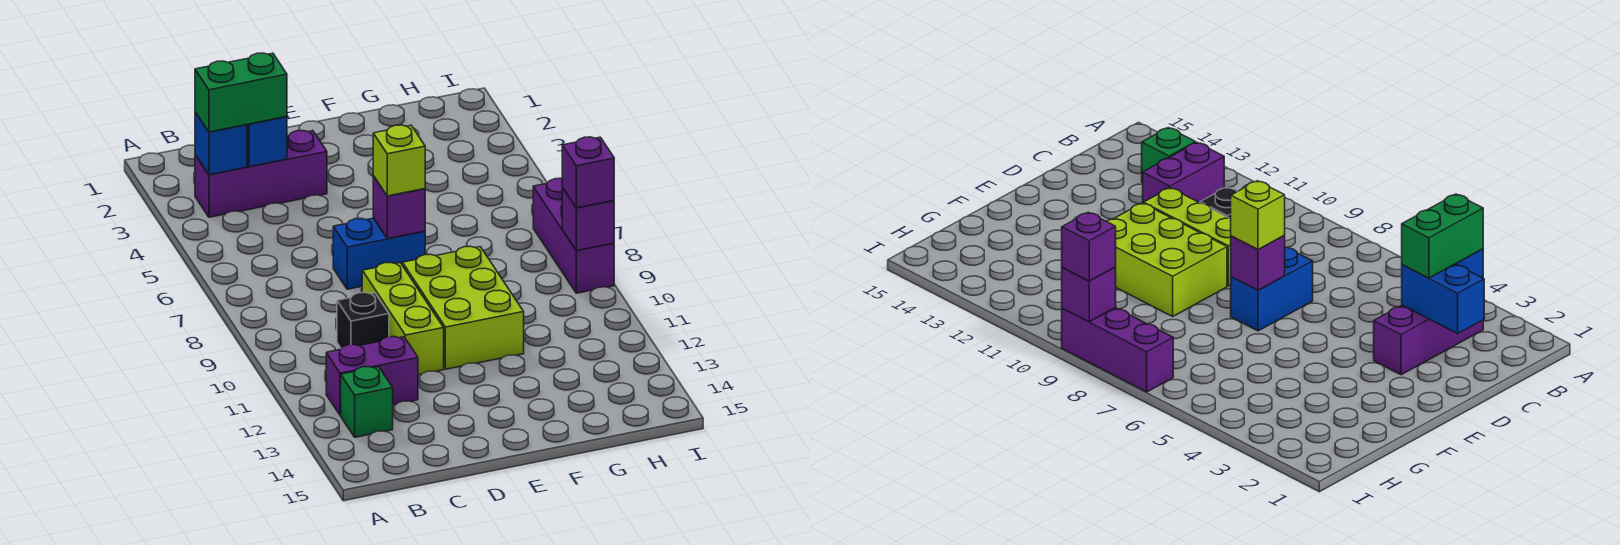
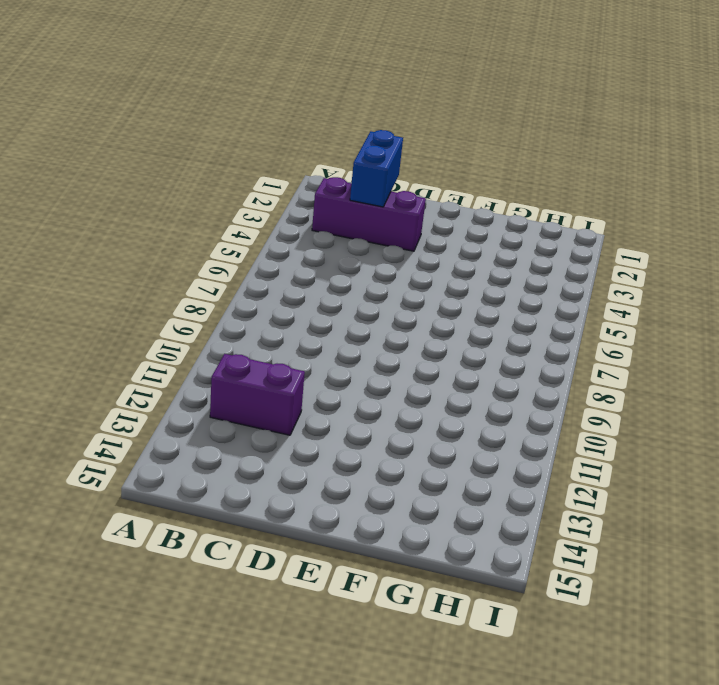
none -> green 1x1 brick [341,367,393,437]
none -> black 1x1 brick [337,293,389,348]
none -> blue 1x2 brick [333,218,425,289]

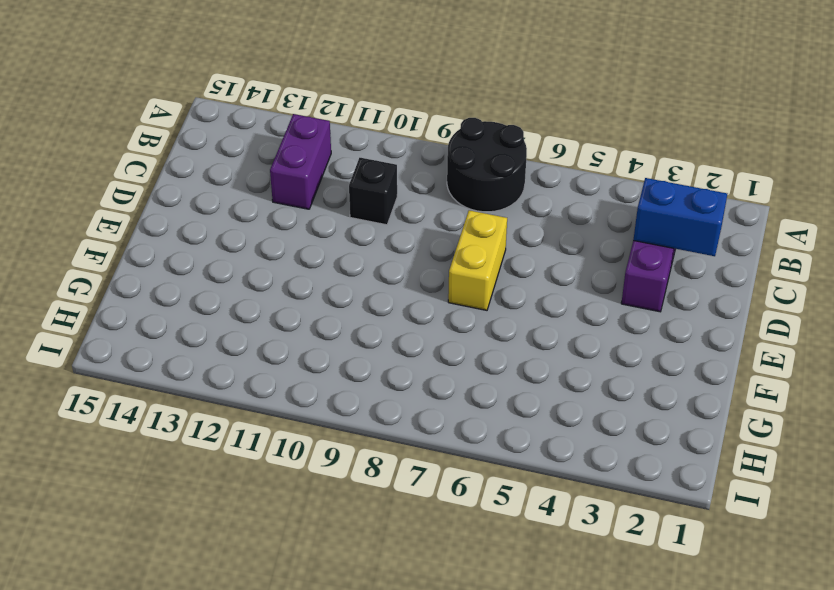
black 2x2 round brick [447,118,527,212] -> none
yellow 1x2 brick [448,210,507,310] -> blue 1x2 brick [333,218,425,289]
none -> green 1x1 brick [341,367,393,437]
none -> lime 1x3 brick [362,262,444,375]
none -> lime 2x3 brick [402,246,524,369]

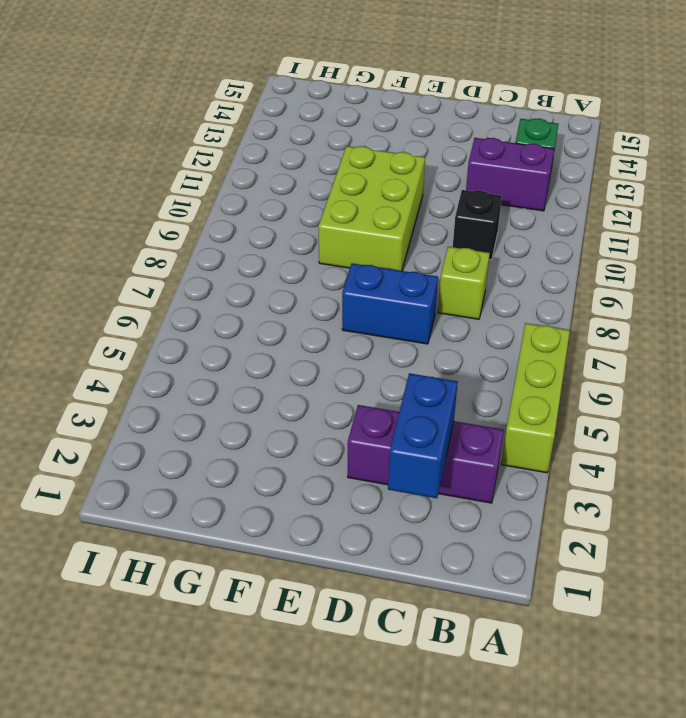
lime 1x3 brick [501,323,570,473] -> lime 1x3 brick moved to [362,262,444,375]
lime 1x1 brick [438,247,490,319] -> lime 1x1 brick moved to [373,125,425,196]
none -> purple 1x3 brick [533,178,614,293]
none -> blue 1x1 brick [195,112,247,175]
none -> purple 1x1 brick [373,176,425,239]

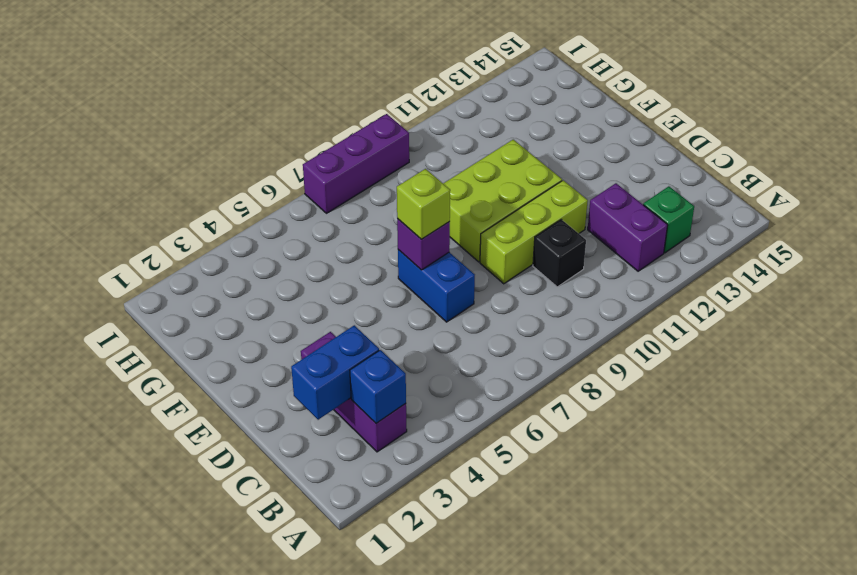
none -> purple 1x1 brick [562,188,614,251]
none -> green 1x2 brick [195,53,287,132]
none -> purple 1x1 brick [562,137,614,208]

